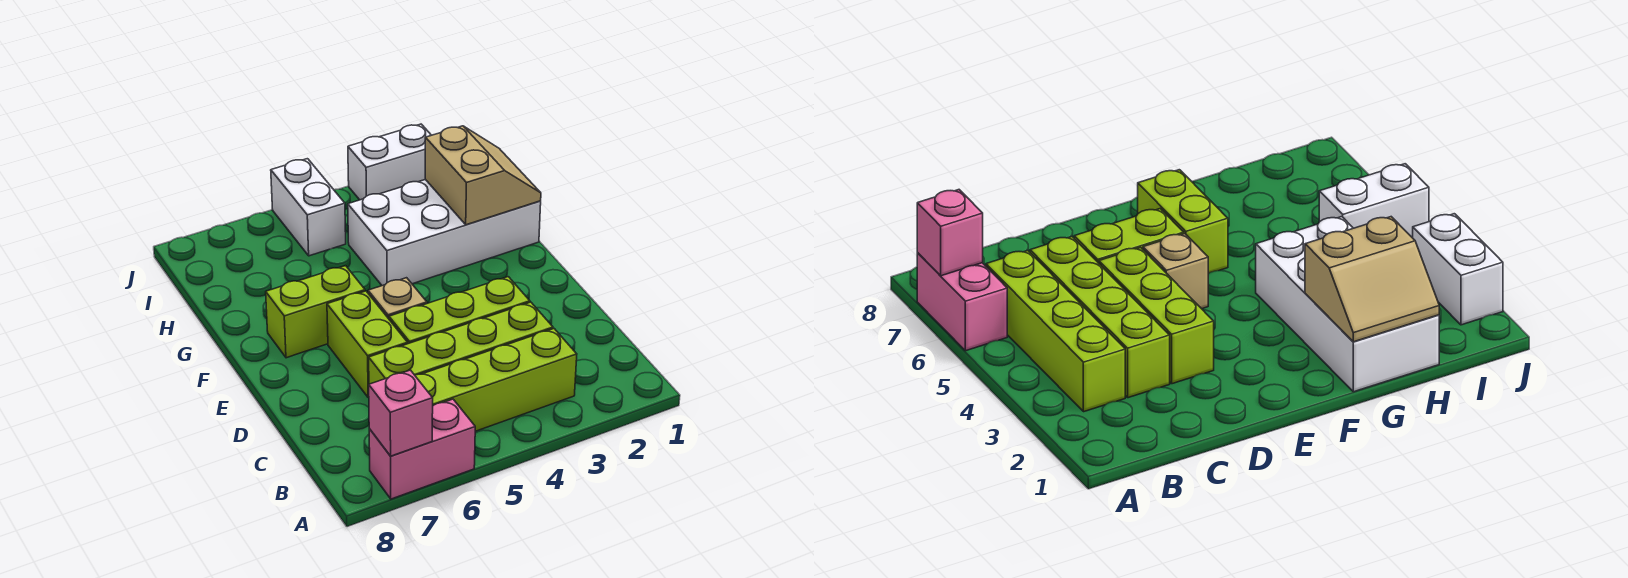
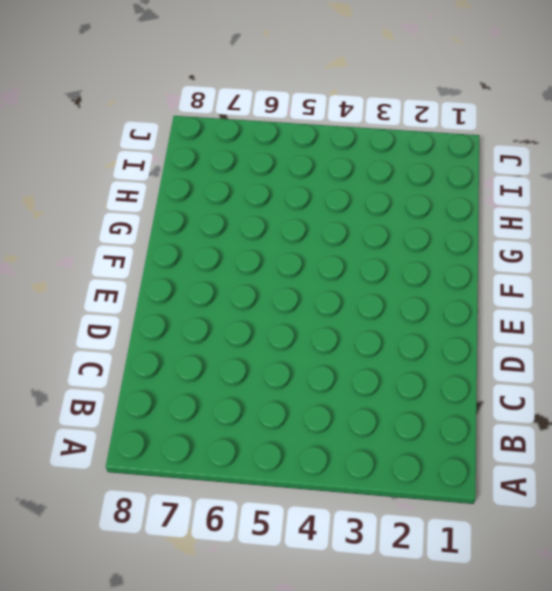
none -> pink 1x2 brick [369,399,475,499]
none -> lime 1x4 brick [415,329,577,431]
none -> lime 1x4 brick [369,302,553,384]

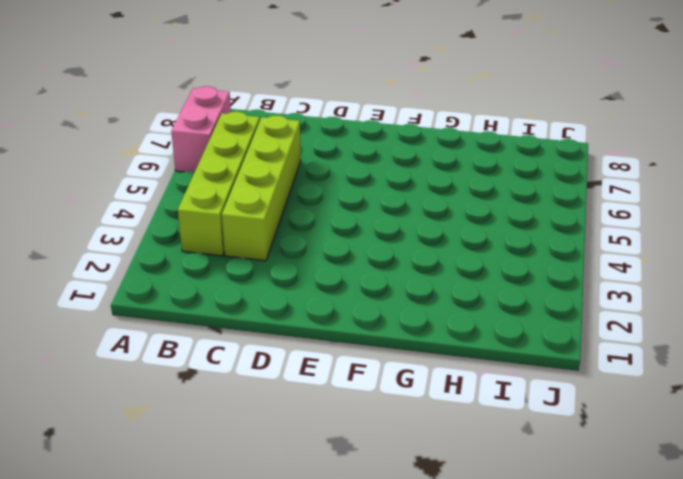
none -> lime 1x3 brick [389,277,530,344]
none -> lime 1x2 brick [327,291,408,398]
none -> tan 1x1 brick [368,278,427,319]

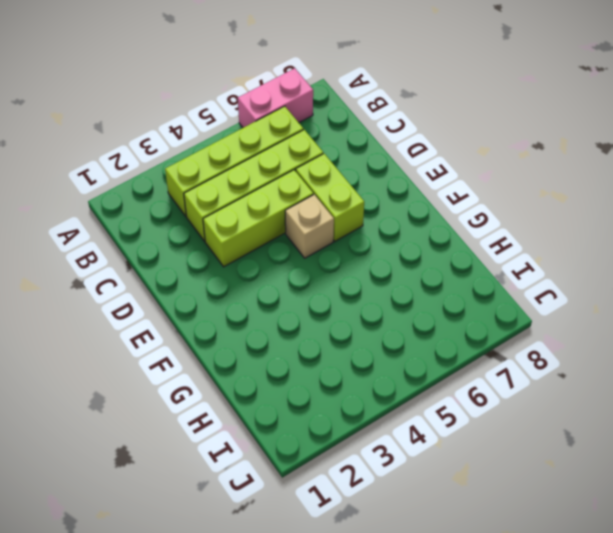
none -> lime 1x2 brick [266,266,365,358]
none -> white 2x4 brick [348,180,541,286]
none -> white 1x2 brick [271,159,346,256]

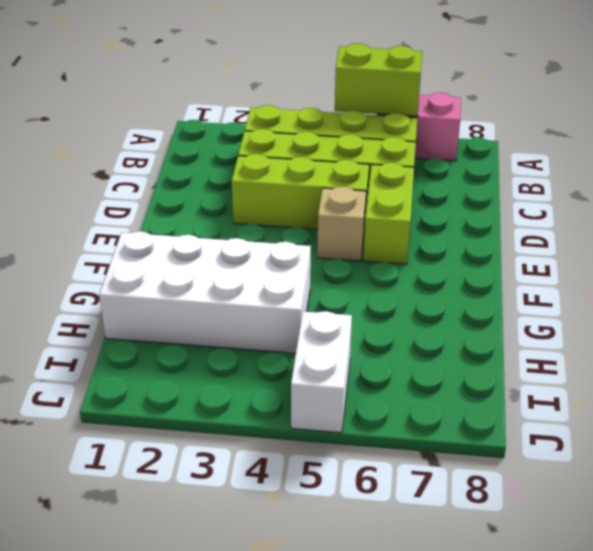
lime 1x2 brick [335,43,422,116] -> lime 1x2 brick moved to [266,266,365,358]
none -> white 1x2 brick [348,124,431,200]
none -> pink 1x1 brick [369,370,433,456]
none -> tan 2x2 slope [425,126,541,225]

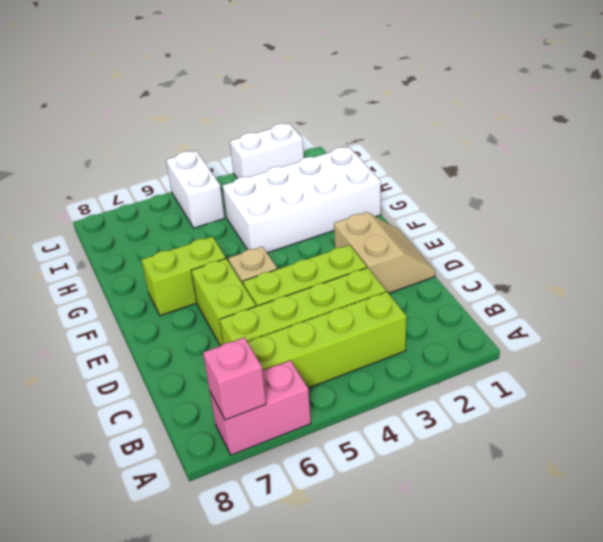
tan 2x2 slope [334,212,435,293] -> tan 2x2 slope moved to [425,126,541,225]

